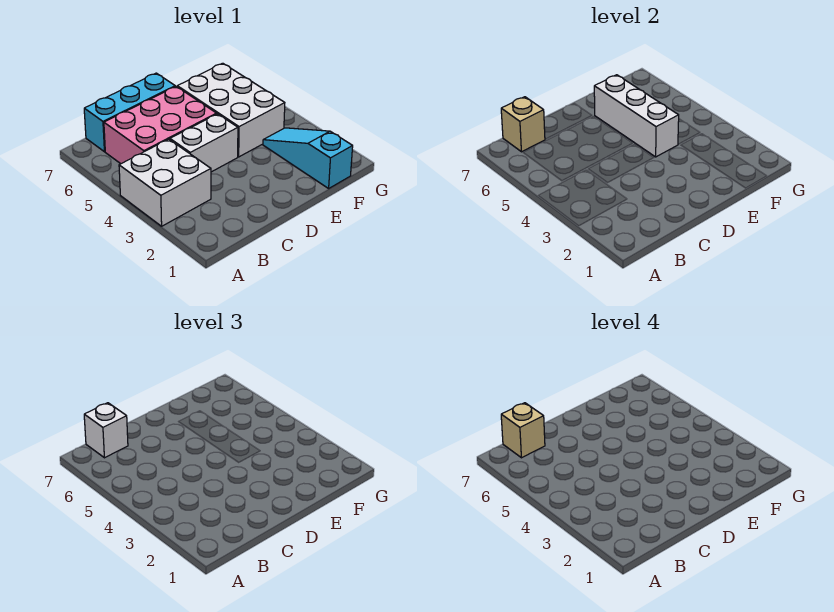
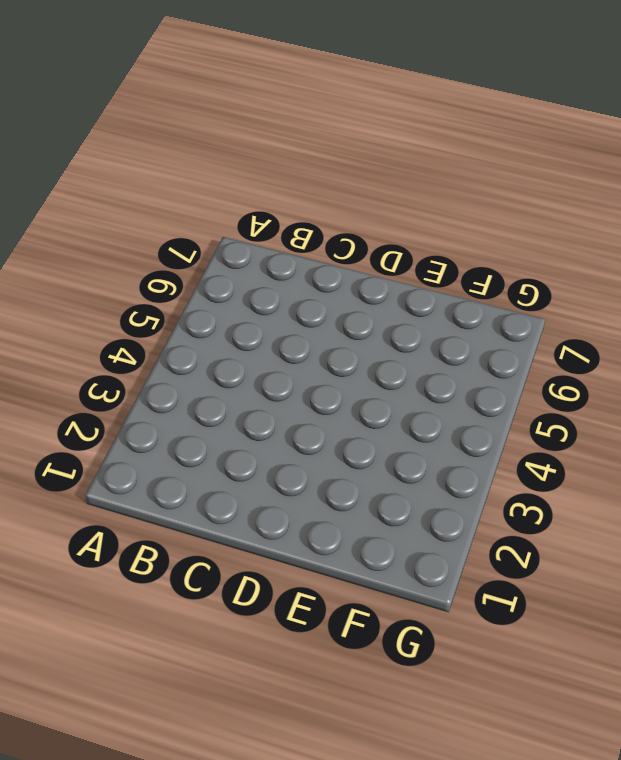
none -> white 2x2 brick [119,139,211,226]
none -> pink 2x3 brick [104,86,217,164]

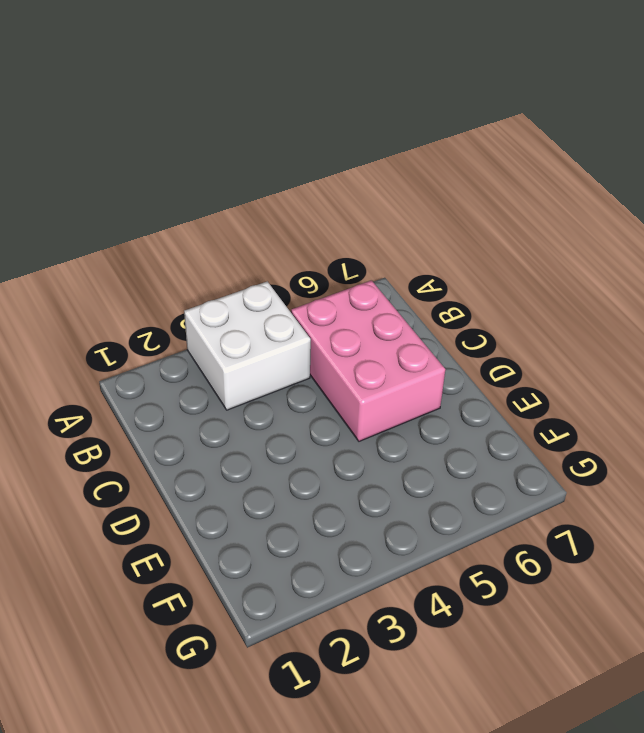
none -> cyan 1x3 brick [84,73,175,152]
none -> white 1x2 brick [170,114,238,172]

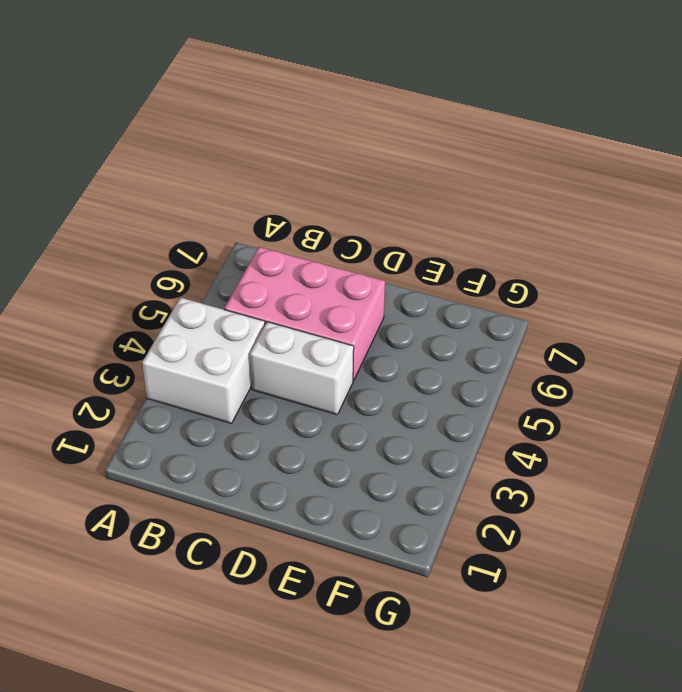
none -> cyan 1x3 brick [84,73,175,152]
none -> white 2x3 brick [177,63,285,157]

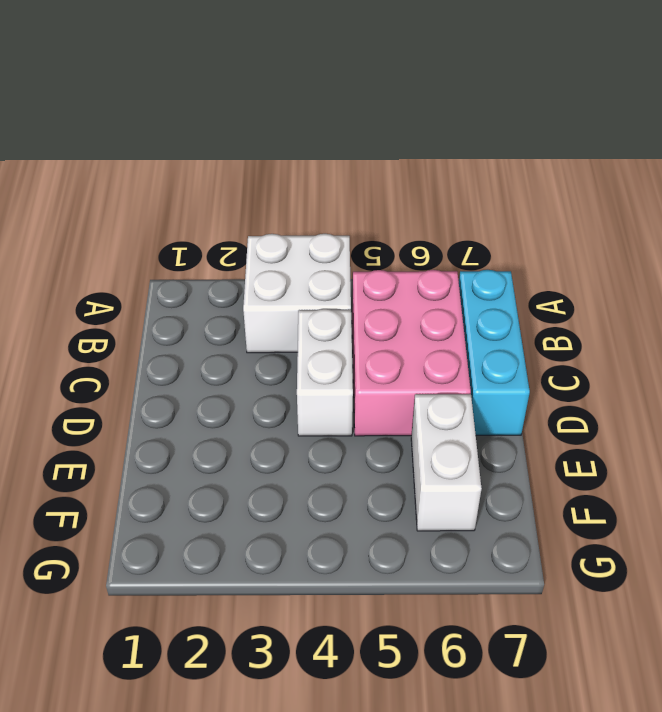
white 1x2 brick [411,394,482,531] -> white 2x3 brick [177,63,285,157]
none -> cyan 1x3 slope [263,128,353,188]
none -> tan 1x1 brick [501,97,545,152]

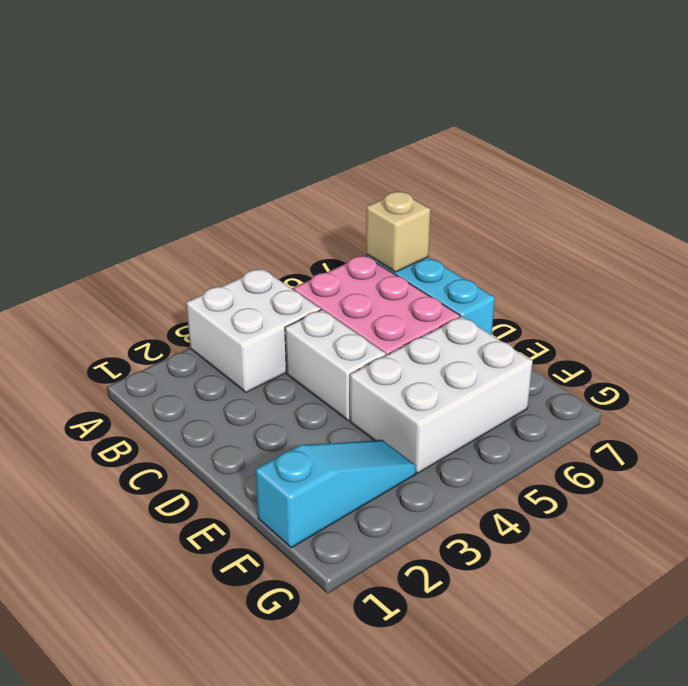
none -> white 1x3 brick [594,75,679,157]
none -> white 1x1 brick [84,403,128,458]

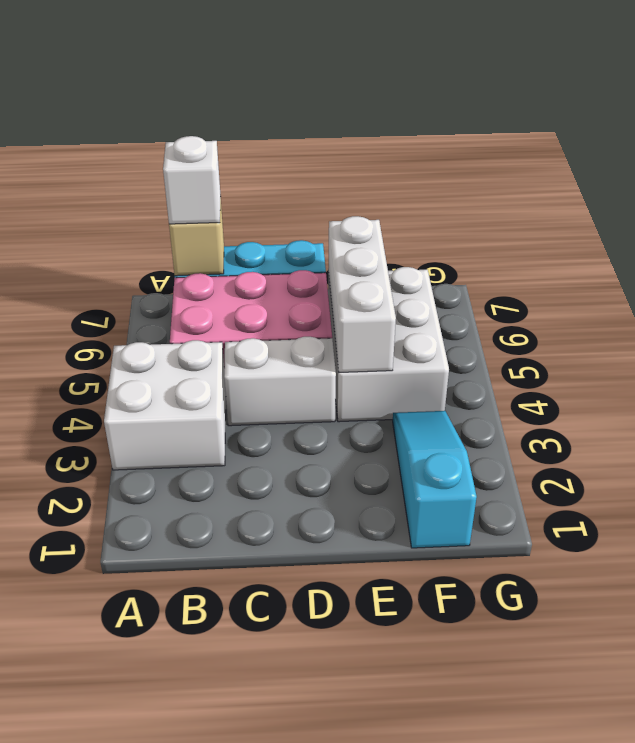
none -> tan 1x1 brick [501,403,545,458]

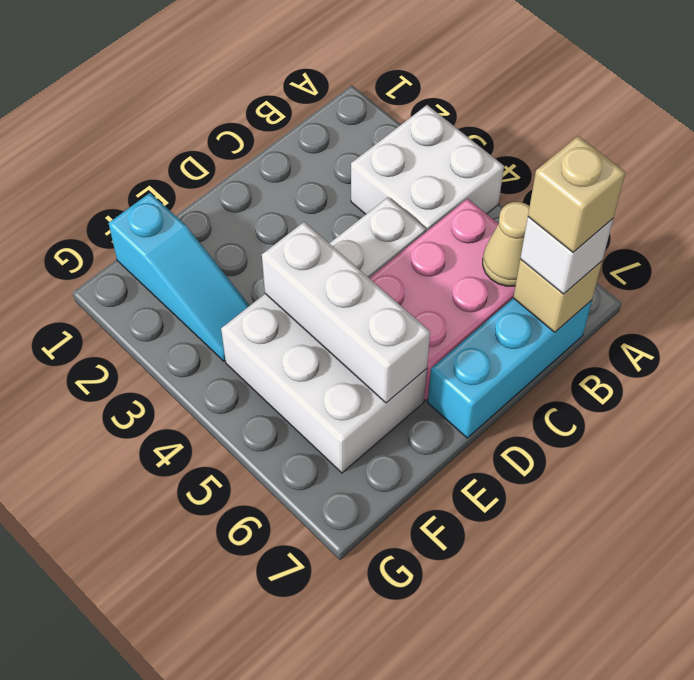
tan 1x1 cone [483,202,530,286] -> none

